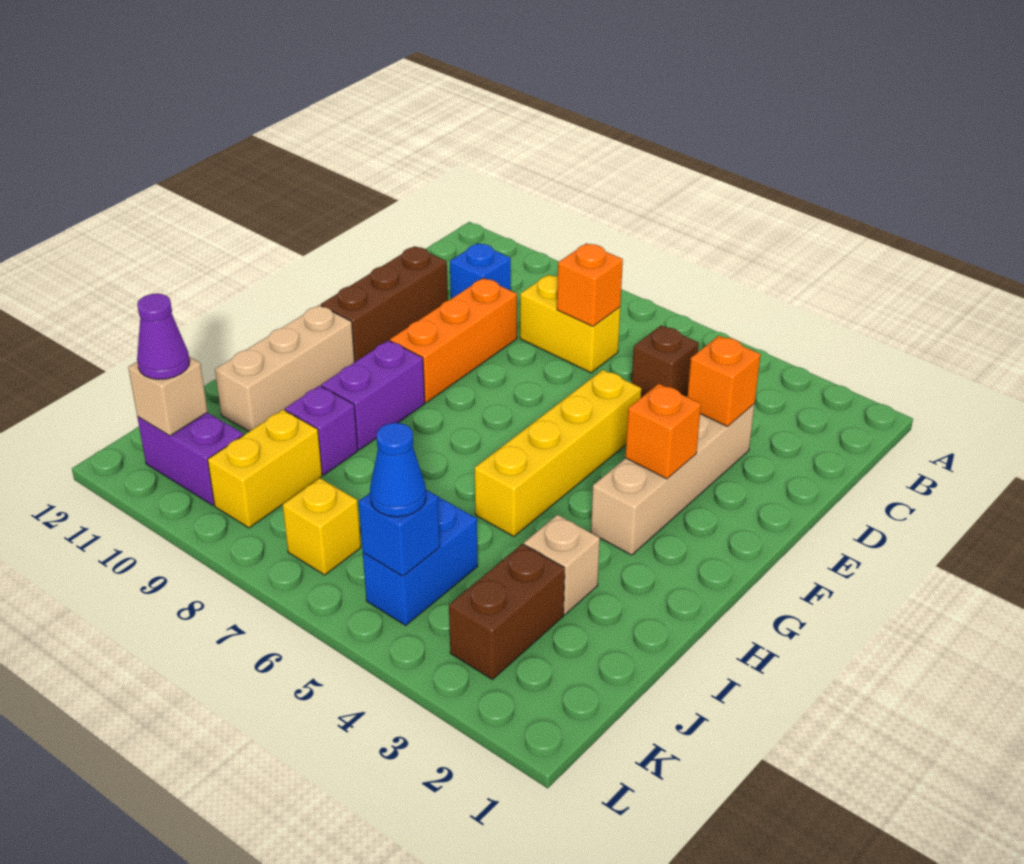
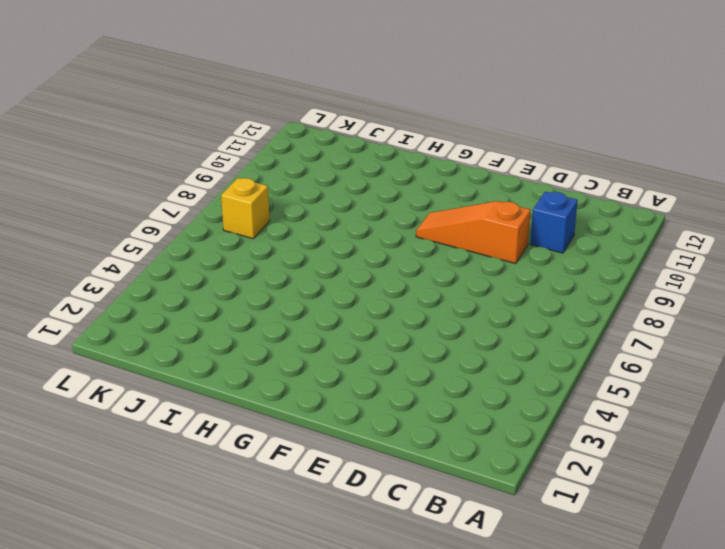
orange 1x3 slope [416,201,531,264] -> orange 1x3 brick [390,278,517,403]
none -> brown 1x1 brick [632,326,699,397]
none -> yellow 1x2 brick [520,275,620,373]
none -> tan 1x4 brick [591,404,755,555]

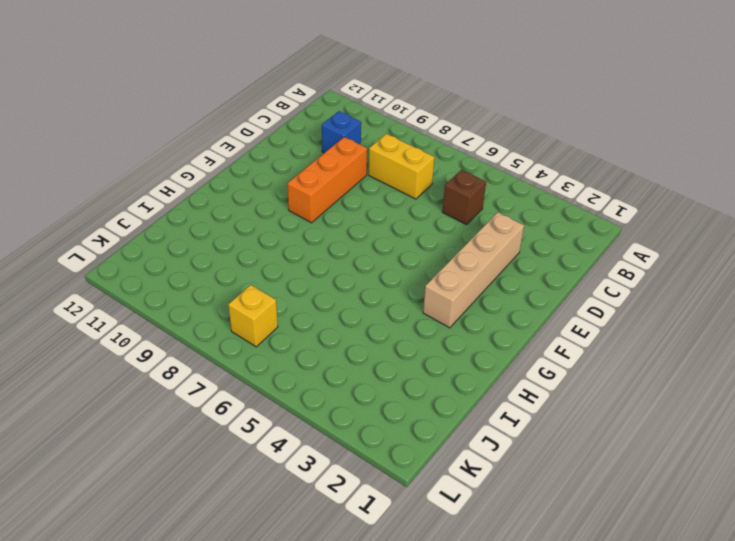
none -> brown 1x3 brick [321,246,448,362]
none -> yellow 1x4 brick [475,370,641,537]
none -> purple 1x2 brick [321,340,425,450]

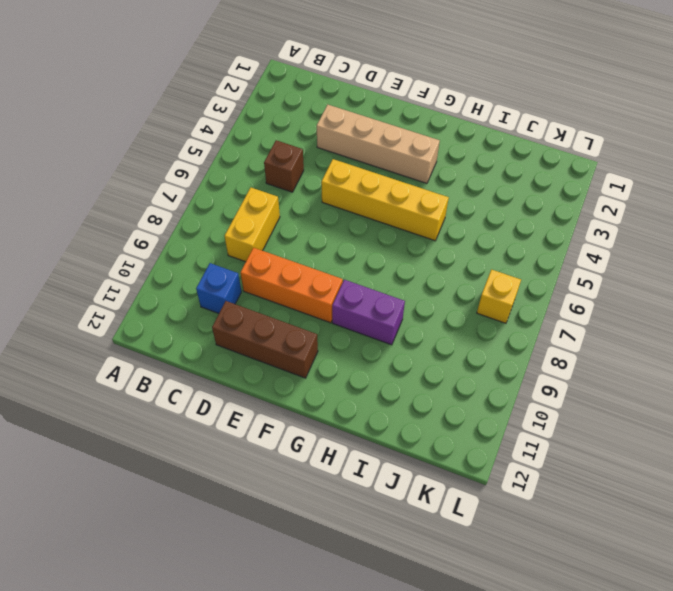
none -> tan 1x3 brick [215,305,355,432]
none -> tan 1x1 brick [524,515,600,615]
none -> purple 1x1 brick [285,386,358,475]

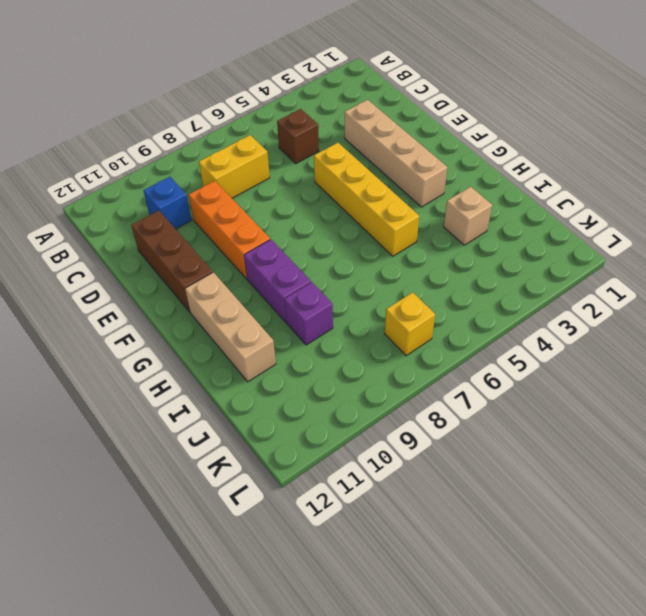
none -> brown 1x2 brick [449,544,565,680]
none -> blue 1x2 brick [363,497,478,625]
none -> yellow 1x2 brick [208,410,322,528]

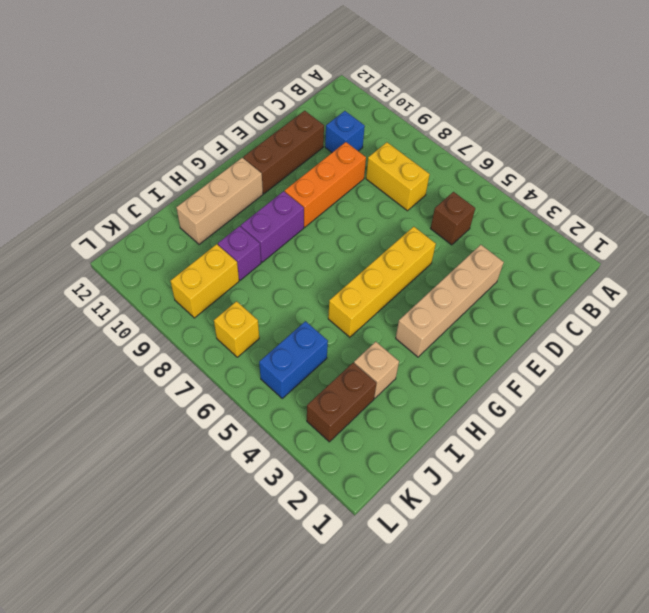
none -> purple 1x2 brick [137,413,243,505]
none -> orange 1x1 brick [557,243,623,326]
none -> orange 1x1 brick [687,336,761,427]

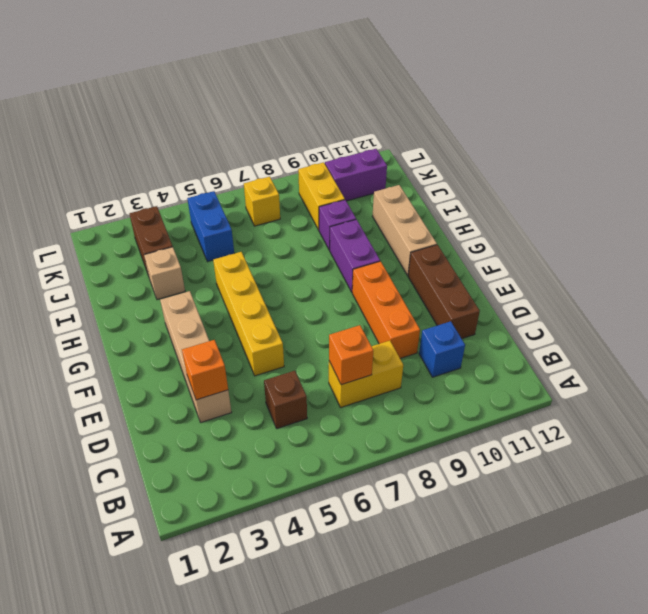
none -> orange 1x1 brick [625,384,701,479]
none -> blue 1x1 brick [359,490,440,576]
none -> tan 1x1 brick [128,357,208,436]

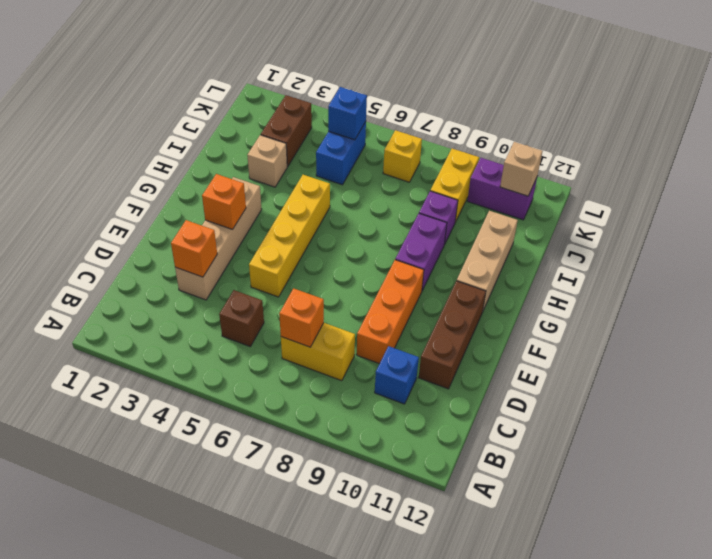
none -> blue 1x1 cone [370,423,426,517]
none -> purple 1x1 cone [137,294,190,379]

